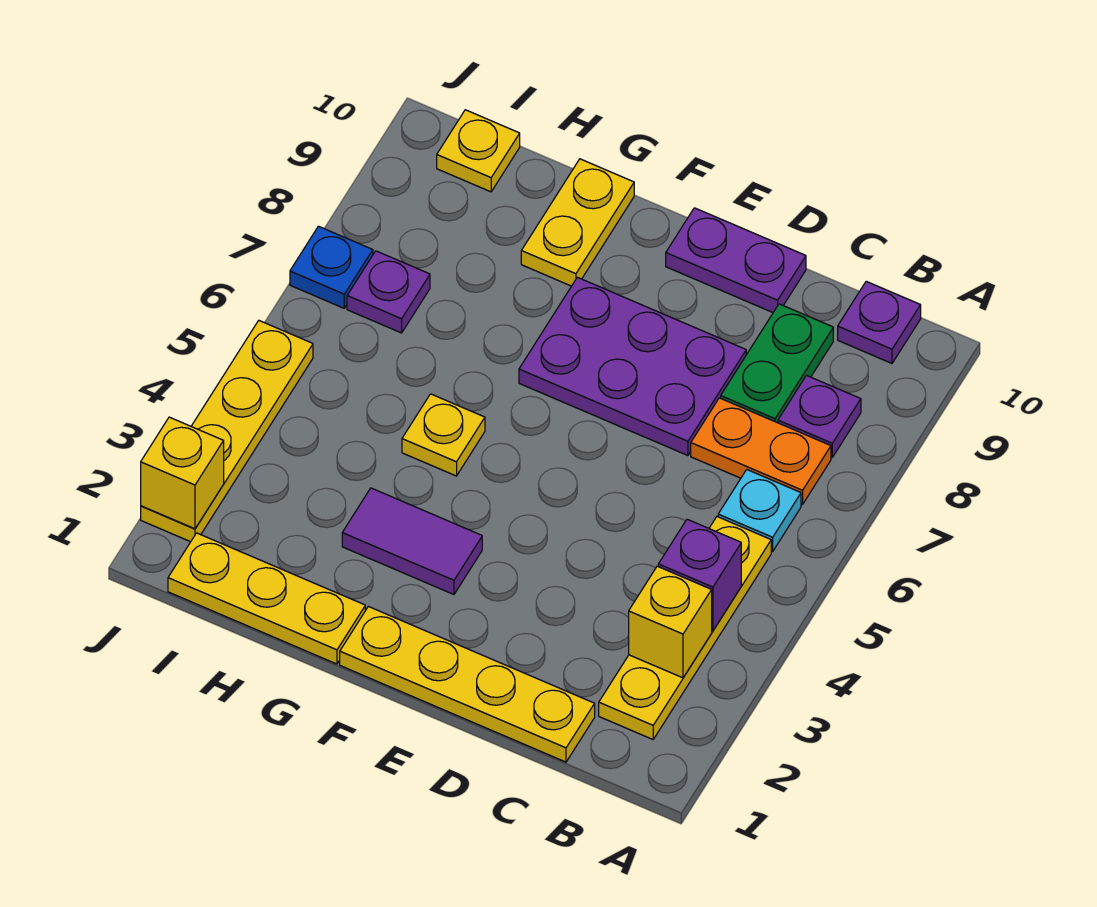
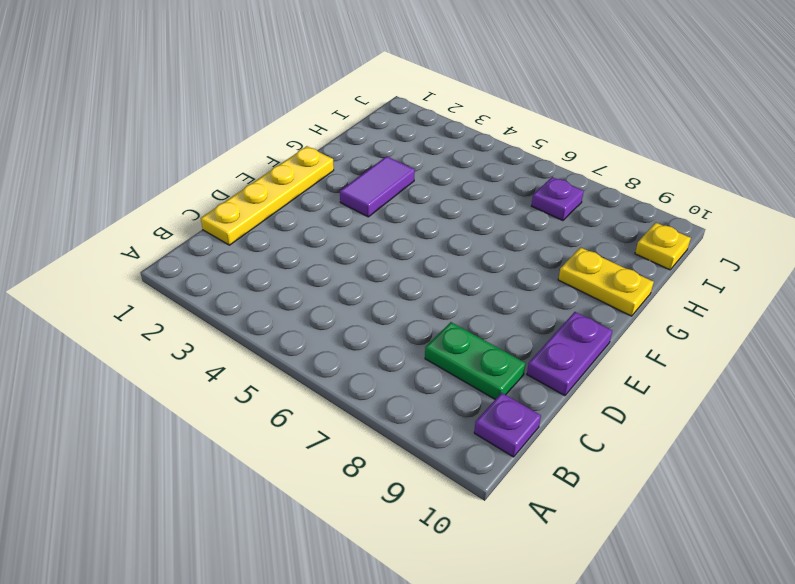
none -> yellow 1x4 plate [599,517,771,739]
none -> cyan 1x1 plate [718,470,801,552]
none -> orange 1x2 plate [691,398,831,505]

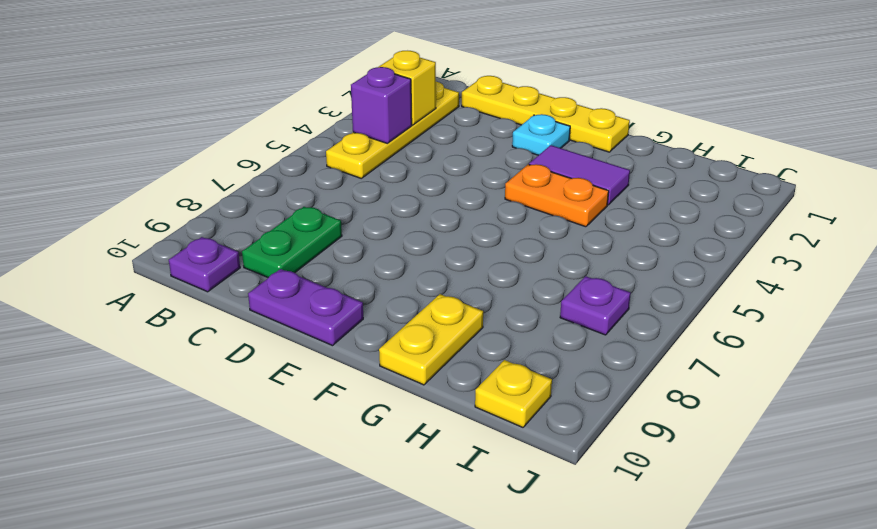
cyan 1x1 plate [512,114,570,155] -> cyan 1x1 plate moved to [718,470,801,552]
orange 1x2 plate [505,164,609,227] -> orange 1x2 plate moved to [691,398,831,505]
none -> purple 1x1 plate [778,376,861,457]
none -> purple 2x3 plate [519,277,746,455]
none -> yellow 1x3 plate [168,533,365,664]

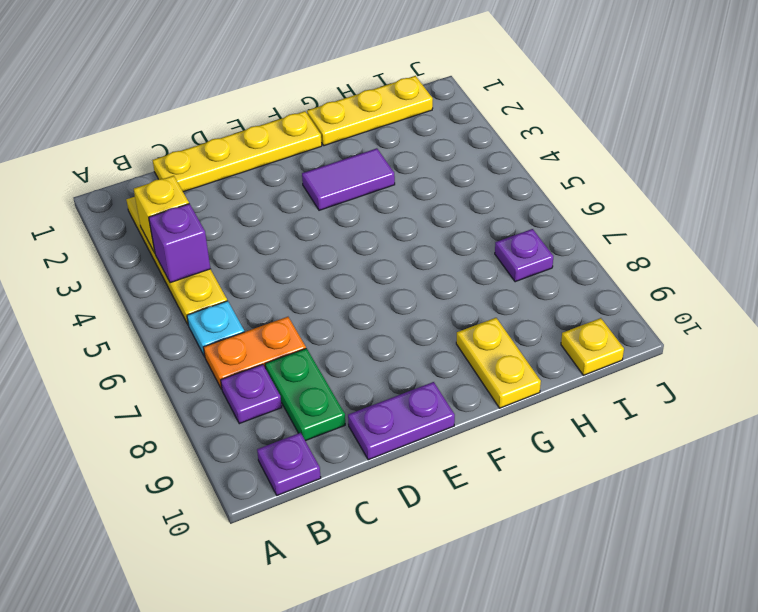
none -> purple 2x3 plate [519,277,746,455]
none -> yellow 1x1 plate [402,394,485,476]
none -> yellow 1x4 plate [141,321,313,542]

